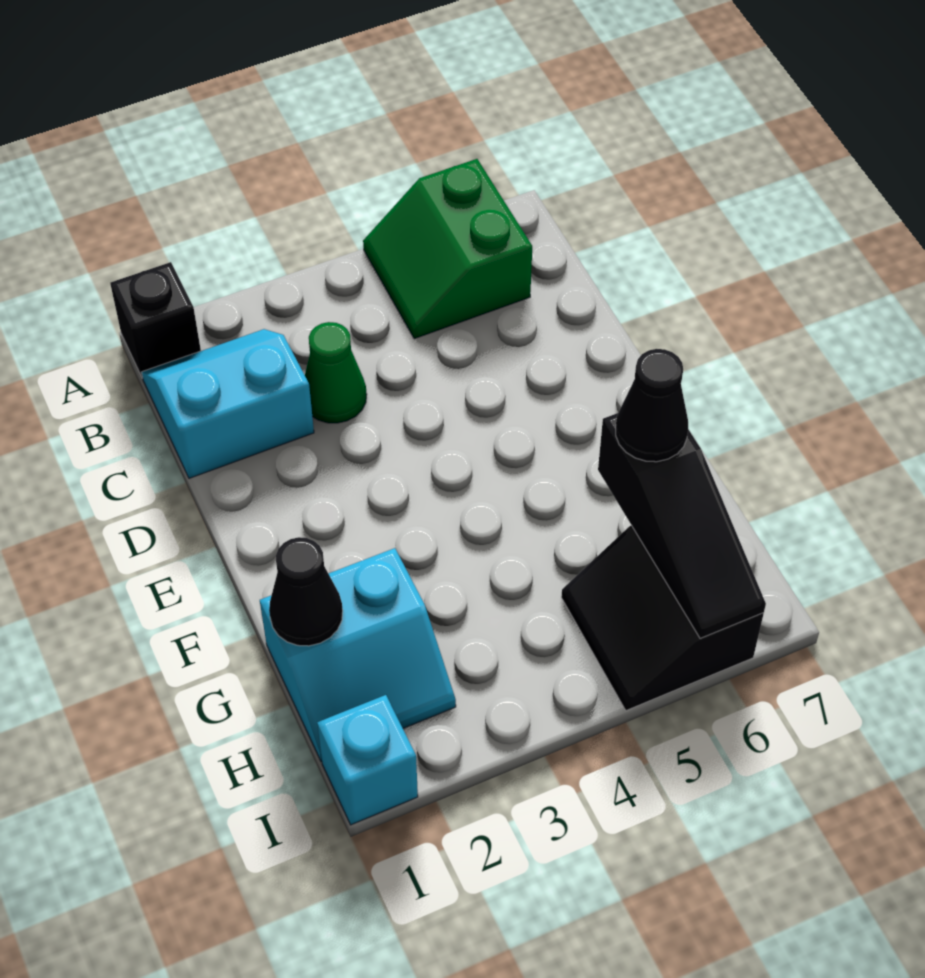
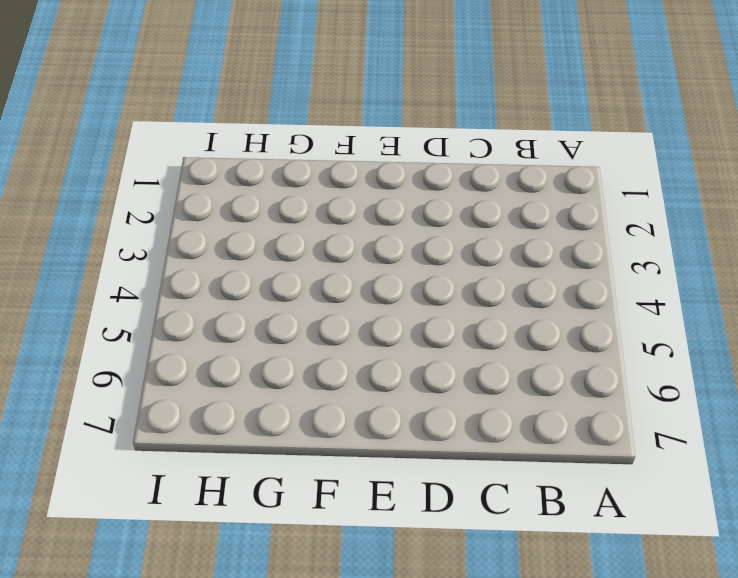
none -> black 1x1 brick [110,262,201,378]
none -> green 2x2 slope [363,159,532,339]

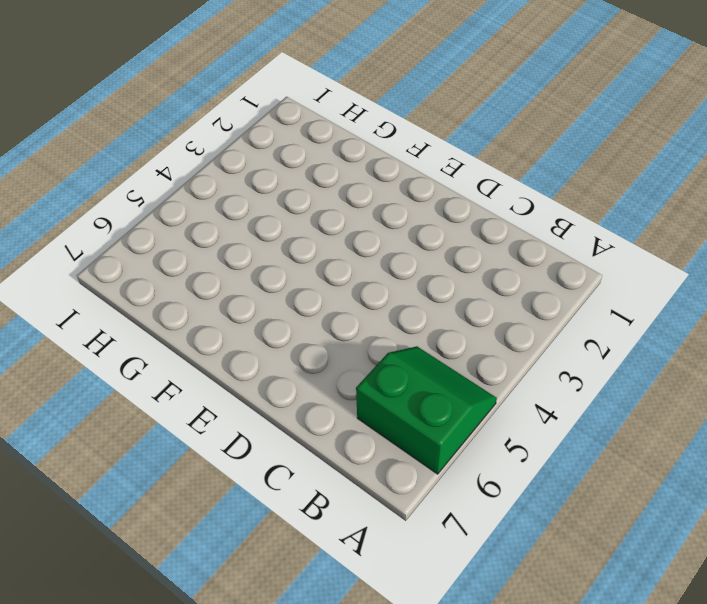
none -> black 1x1 brick [110,262,201,378]
none -> cyan 2x2 slope [142,329,314,478]

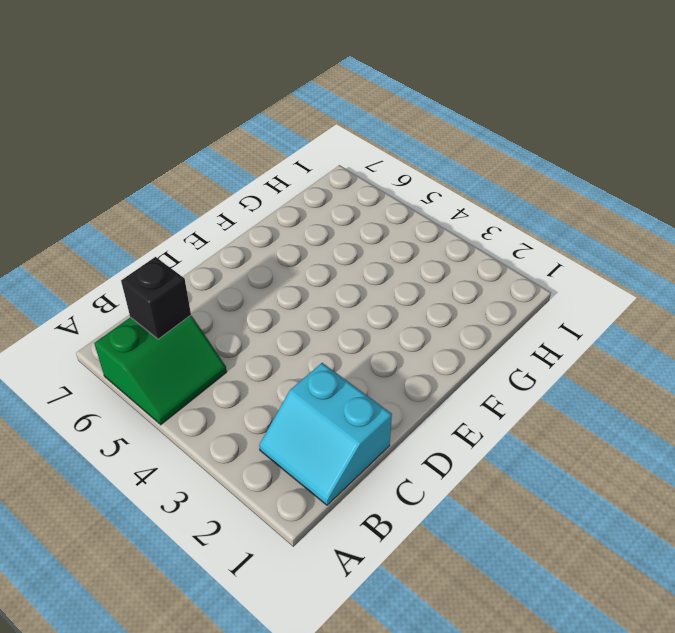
black 1x1 brick [121,257,191,339] -> black 1x1 brick moved to [110,262,201,378]
none -> green 1x1 cone [305,322,367,423]
none -> cyan 2x2 slope [260,548,456,762]

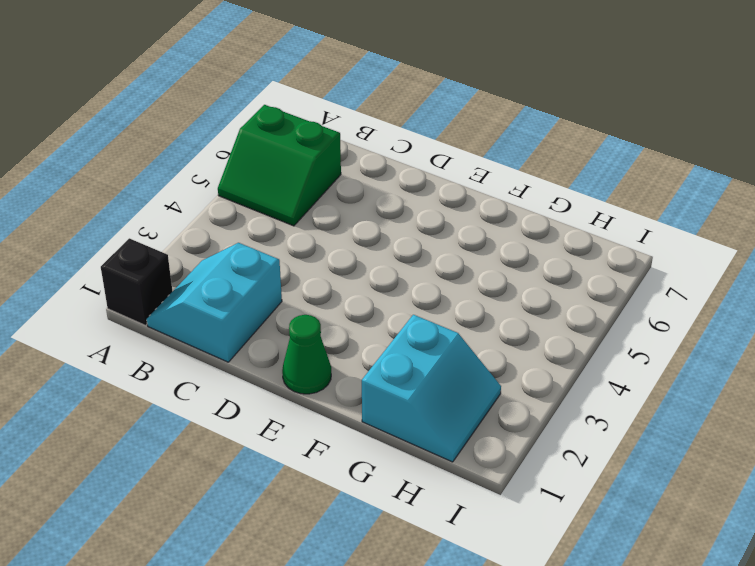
green 1x1 cone [282,315,331,394] -> green 1x1 cone moved to [305,322,367,423]
none -> black 2x2 slope [561,525,764,711]
none -> cyan 1x1 brick [317,695,418,825]

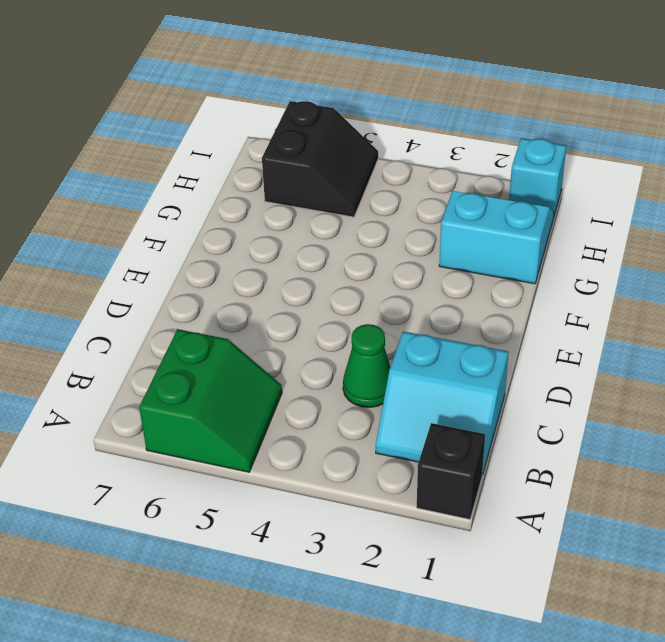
none -> black 1x1 cone [269,537,343,646]
none -> black 1x3 slope [598,413,766,638]

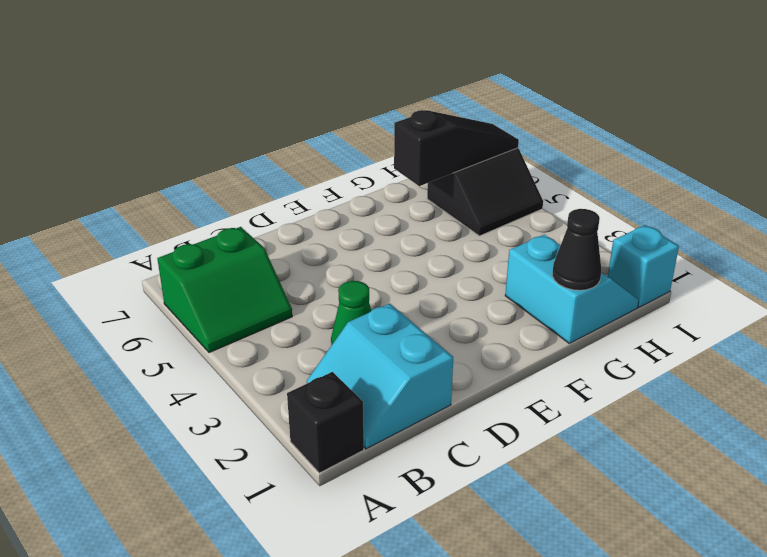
none -> black 1x1 cone [616,349,688,462]

